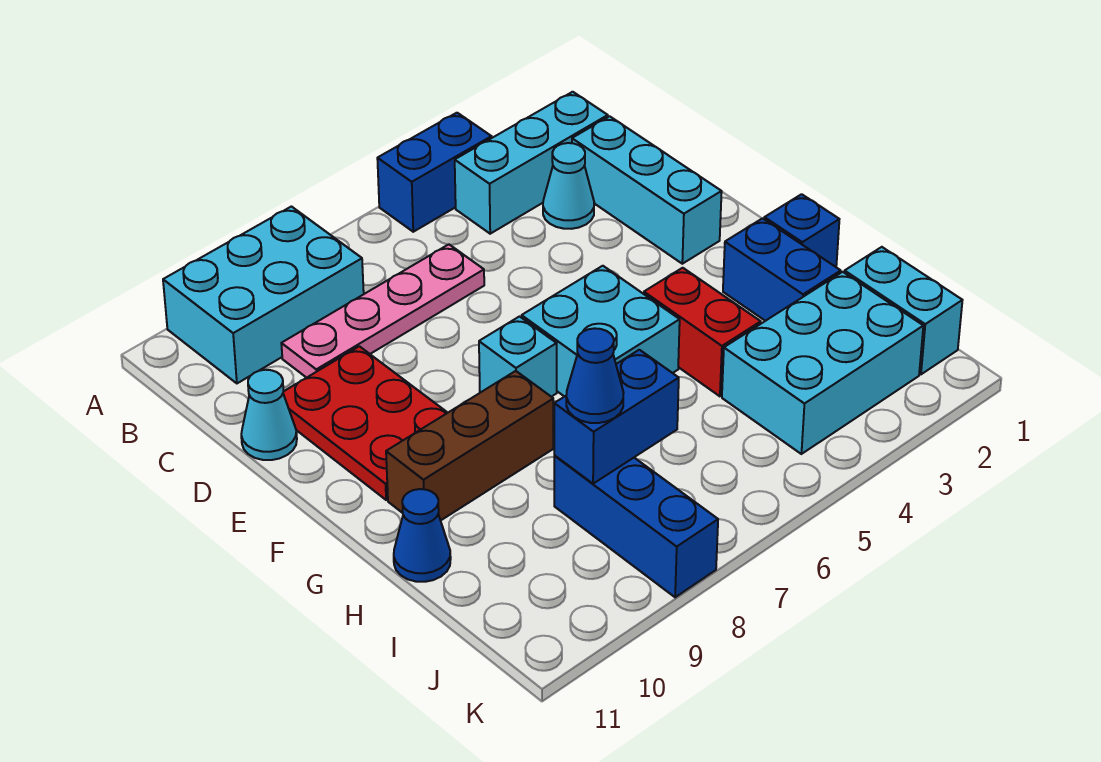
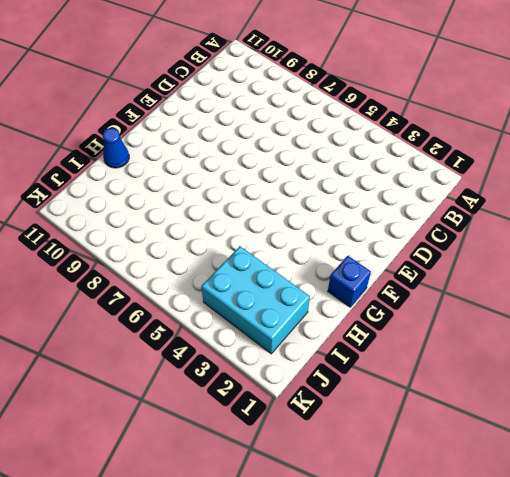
none -> blue 1x2 brick [377,113,492,232]
none -> cyan 2x3 brick [163,207,364,383]
none -> cyan 1x3 brick [455,92,608,234]

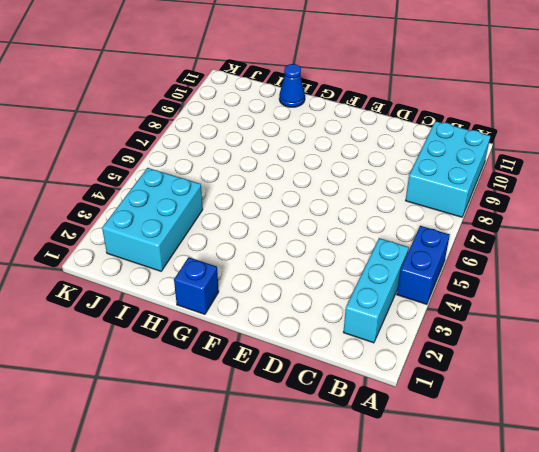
none -> cyan 1x3 brick [572,116,722,264]
none -> cyan 1x1 cone [543,143,594,229]
none -> pink 1x4 plate [281,244,484,378]

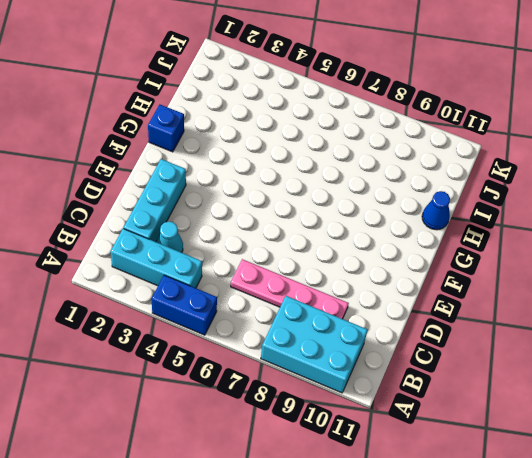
none -> red 2x3 plate [283,346,448,500]
none -> cyan 1x1 cone [241,370,297,460]
none -> cyan 2x2 brick [522,266,680,397]

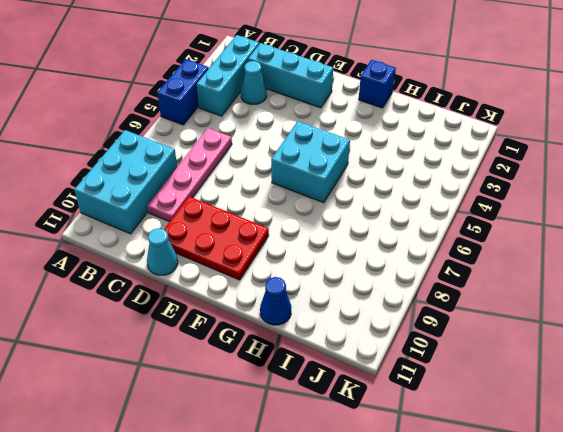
none -> cyan 1x1 brick [479,317,557,397]
none -> blue 1x2 brick [723,218,841,321]
none -> red 1x2 brick [644,268,761,396]

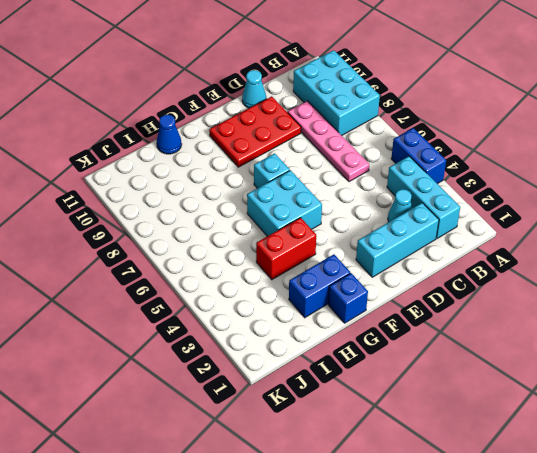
none -> brown 1x3 brick [386,371,553,521]
none -> cyan 1x2 brick [844,247,962,374]
none -> cyan 2x3 brick [722,272,923,454]

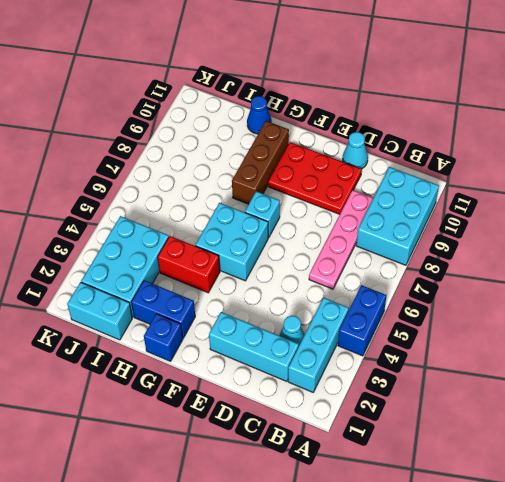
none -> blue 1x3 brick [554,455,718,597]
none -> blue 1x2 brick [554,350,679,484]
none -> blue 1x1 cone [566,328,624,423]

